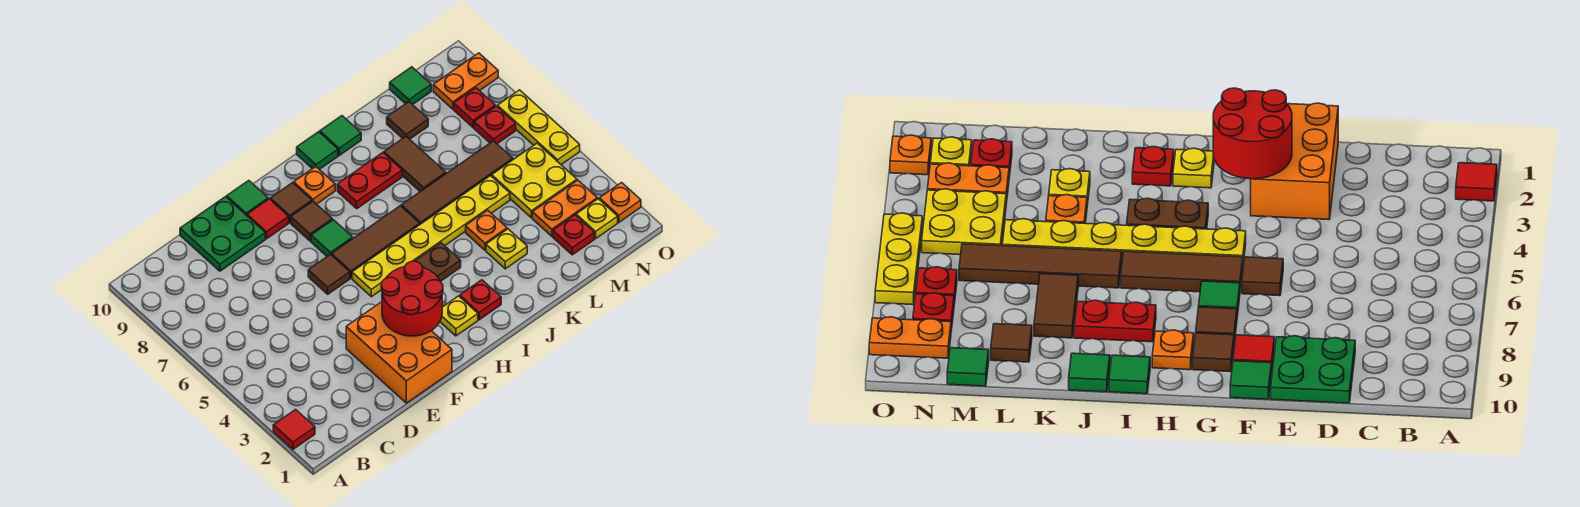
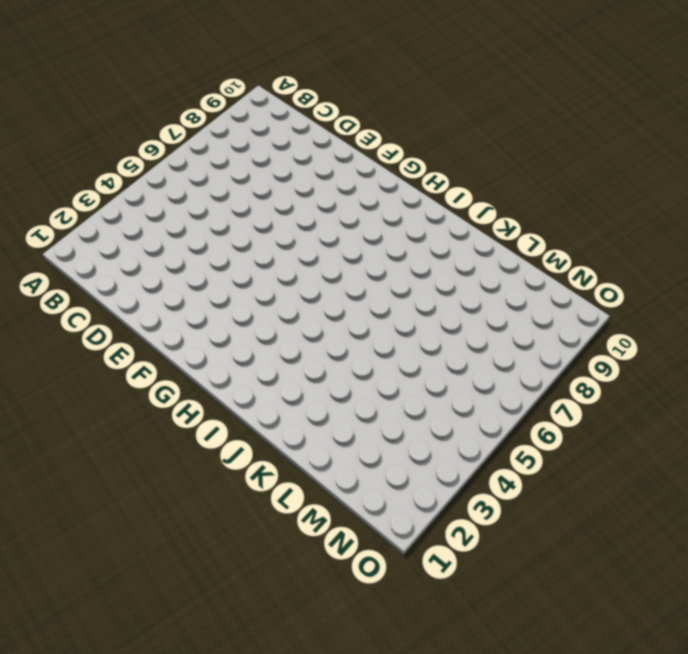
none -> red 1x1 tile [273,410,315,449]
none -> green 2x2 plate [180,197,265,271]
none -> orange 2x3 brick [346,302,452,403]
none -> brown 1x1 tile [308,254,350,294]

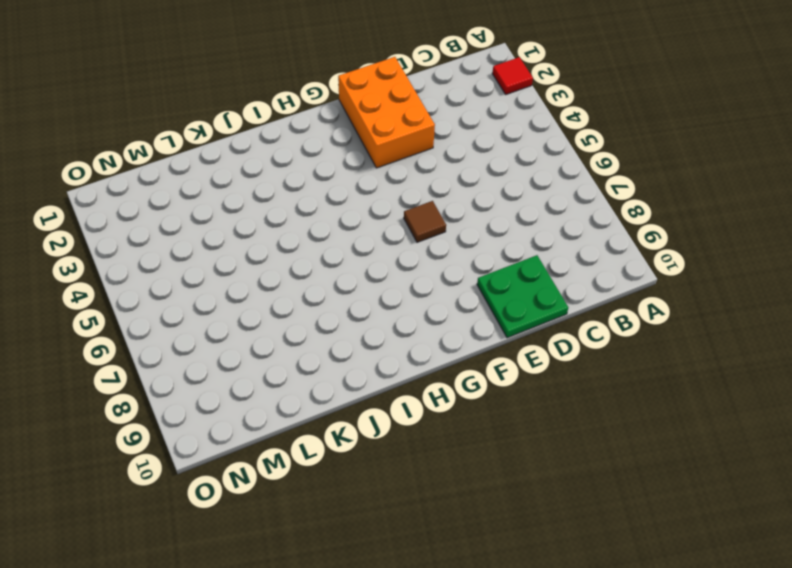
none -> red 1x1 tile [247,199,289,239]
none -> green 1x1 tile [227,181,268,215]
none -> yellow 1x6 plate [352,176,510,297]
none -> brown 1x3 tile [332,206,420,278]

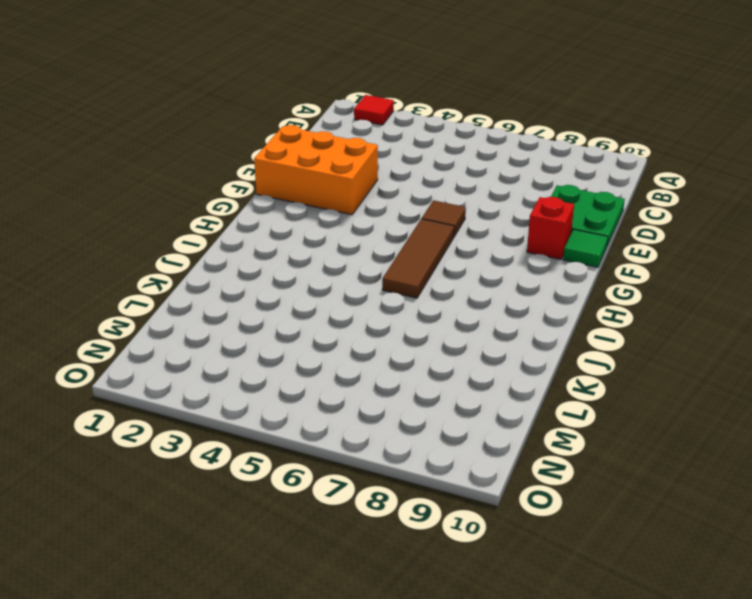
red 1x1 brick [527,197,574,260] -> red 1x1 tile [247,199,289,239]
none -> yellow 1x6 plate [352,176,510,297]
none -> green 1x1 tile [311,220,353,256]
none -> brown 1x1 tile [291,201,332,241]
none -> brown 1x1 tile [270,183,312,223]

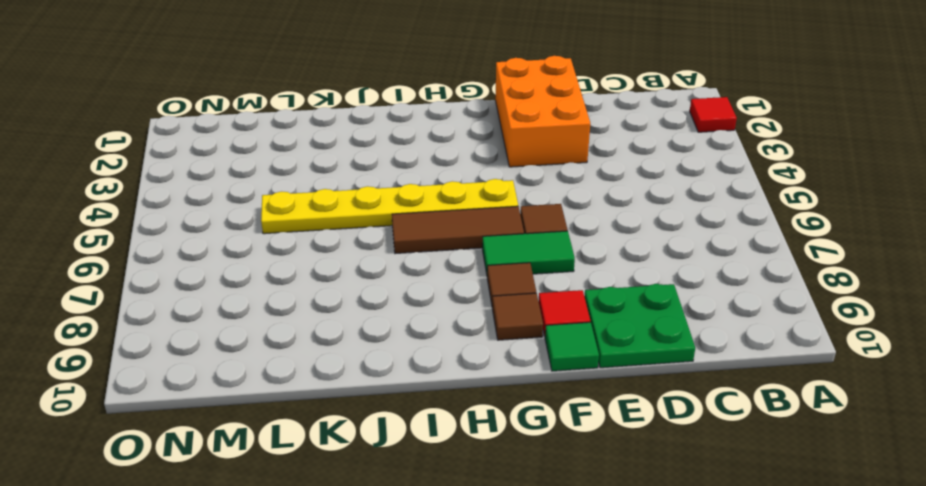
green 1x2 tile [482,231,575,274] -> green 1x1 tile [311,220,353,256]
none -> yellow 1x1 plate [440,296,478,336]
none -> brown 1x2 plate [415,243,461,281]
none -> orange 1x1 plate [294,167,335,204]
none -> red 1x1 plate [460,280,501,320]

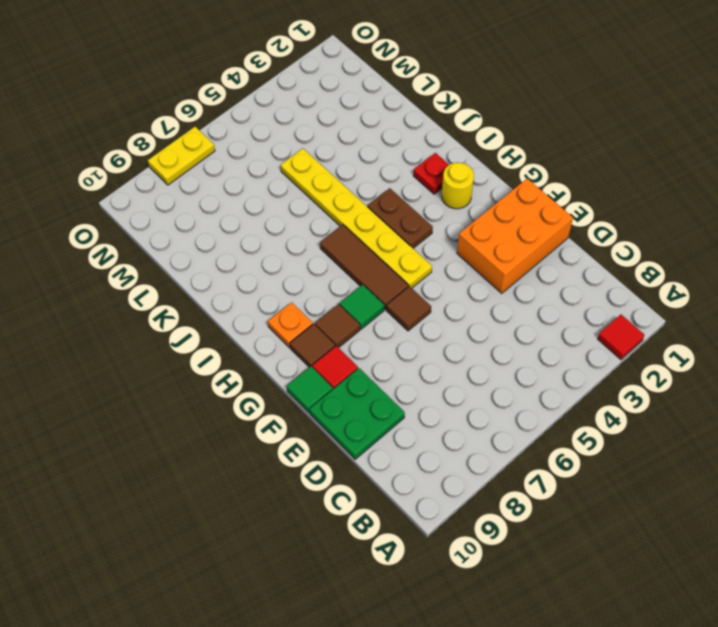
yellow 1x1 round brick [442,162,474,209] -> yellow 1x1 plate [440,296,478,336]
yellow 1x2 plate [148,127,215,185] -> yellow 1x3 plate [497,90,580,165]
none -> red 1x2 plate [337,153,402,209]
none -> green 1x1 tile [297,132,338,169]
none -> brown 1x4 tile [401,141,513,224]
none -> green 1x1 tile [320,116,361,155]

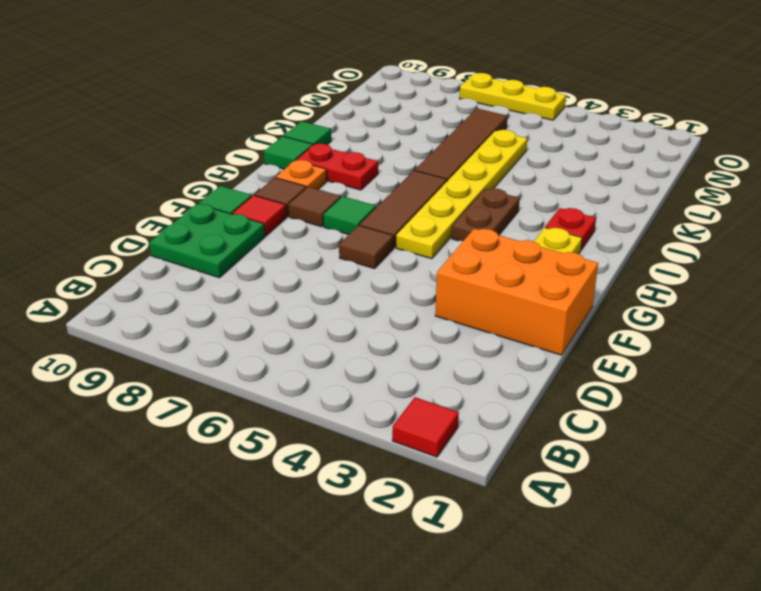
red 1x2 plate [296,144,378,190] -> red 1x2 plate turned to [337,153,402,209]
none -> yellow 1x1 plate [486,229,527,269]
none -> orange 1x1 plate [466,210,507,250]
none -> brown 1x2 tile [384,137,446,192]
none -> brown 1x1 tile [387,102,428,139]

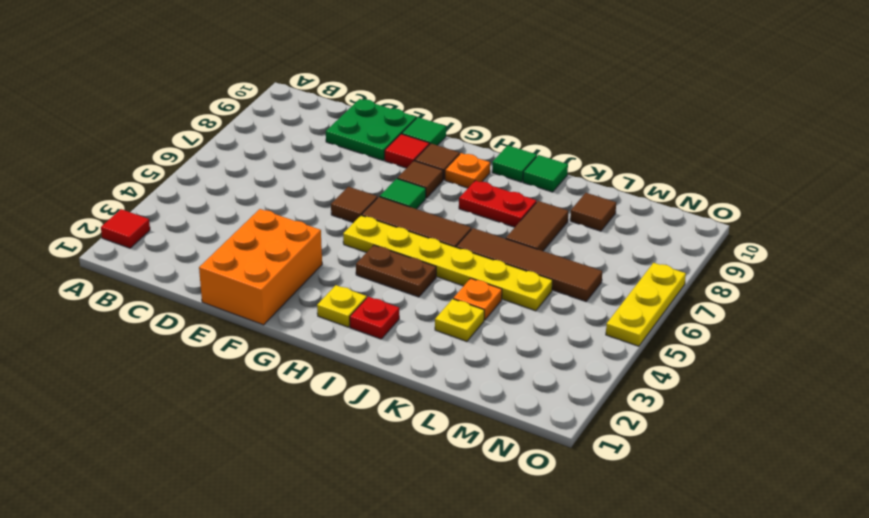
none -> red 1x1 plate [553,215,594,255]
none -> orange 1x2 plate [532,180,597,236]
none -> yellow 2x2 plate [492,143,577,218]
none -> green 1x1 tile [390,67,431,105]

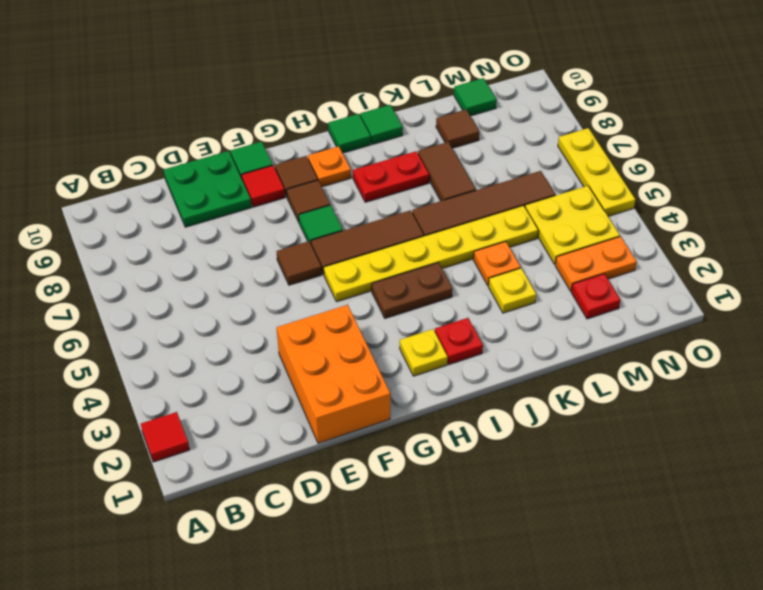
none -> yellow 1x1 plate [576,199,618,239]
none -> red 1x1 plate [474,106,516,144]
none -> red 1x1 plate [454,88,495,128]
none -> orange 1x2 plate [433,53,498,109]

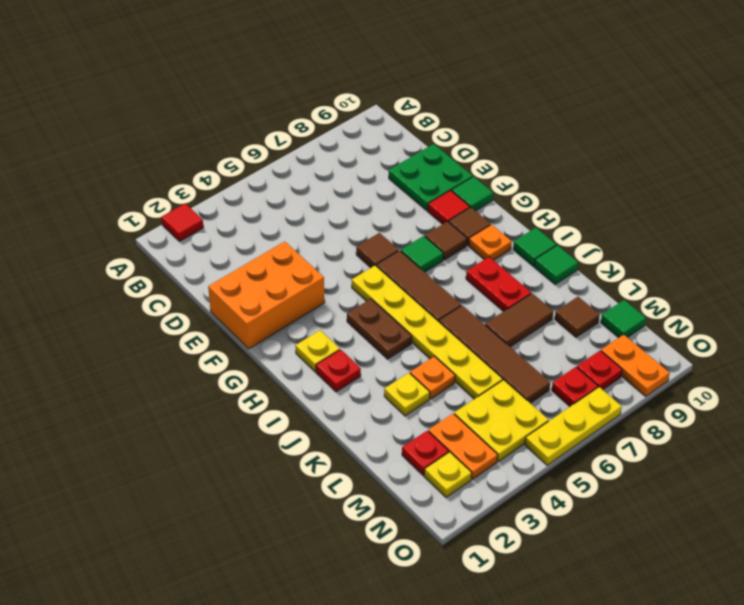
none -> orange 1x1 plate [599,183,641,222]
none -> red 2x2 round brick [381,261,443,336]

